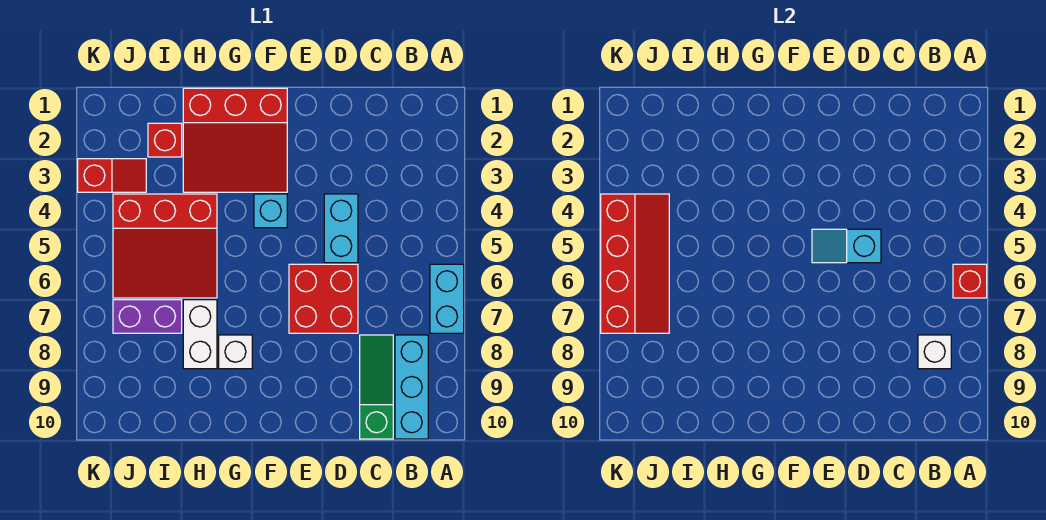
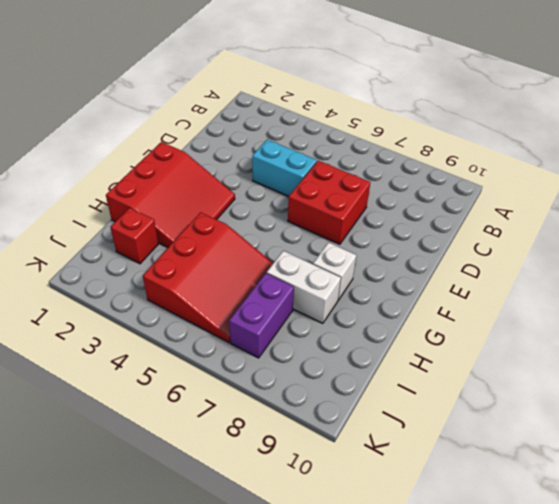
none -> cyan 1x2 brick [430,264,464,333]
none -> cyan 1x3 brick [395,335,428,439]
none -> green 1x3 slope [360,335,393,439]

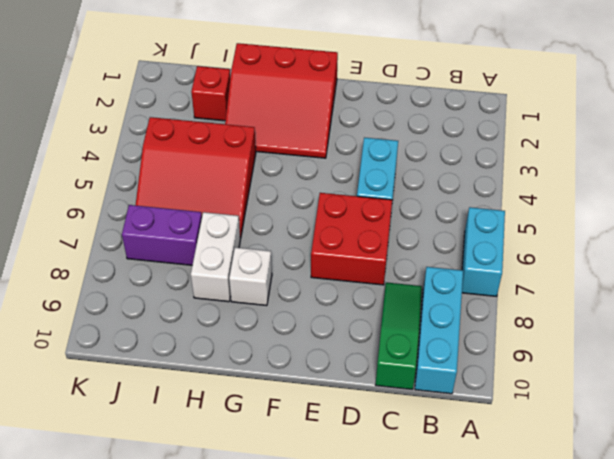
none -> cyan 1x1 brick [254,194,287,228]
none -> red 1x2 slope [78,159,146,192]
none -> red 1x1 brick [953,264,987,298]

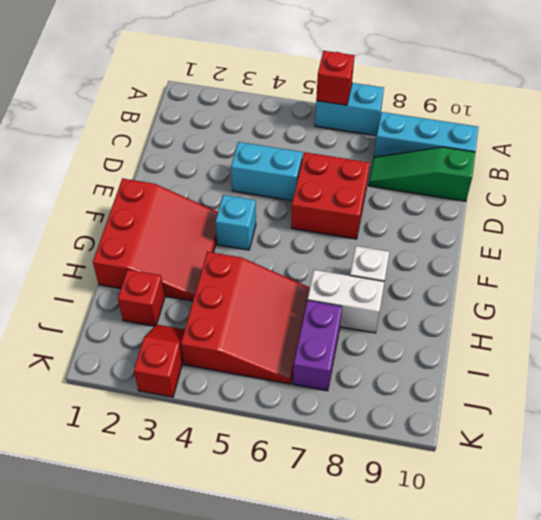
none -> white 1x1 brick [918,335,951,369]
none -> cyan 1x2 slope [812,229,881,263]
none -> red 2x4 slope [601,194,669,333]

